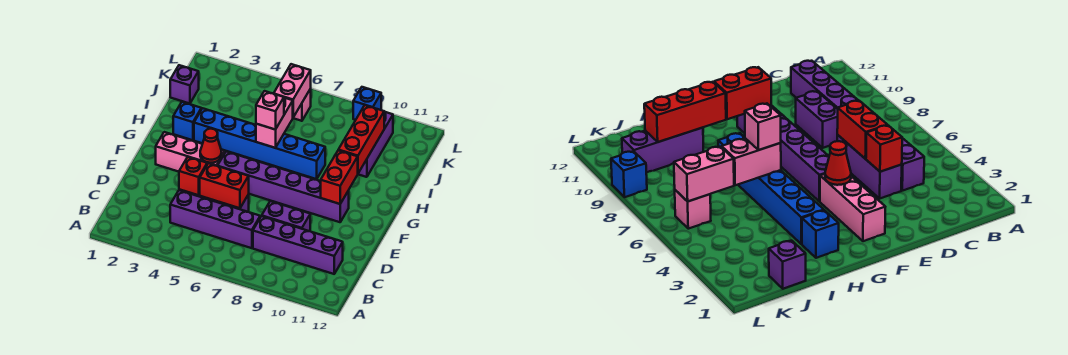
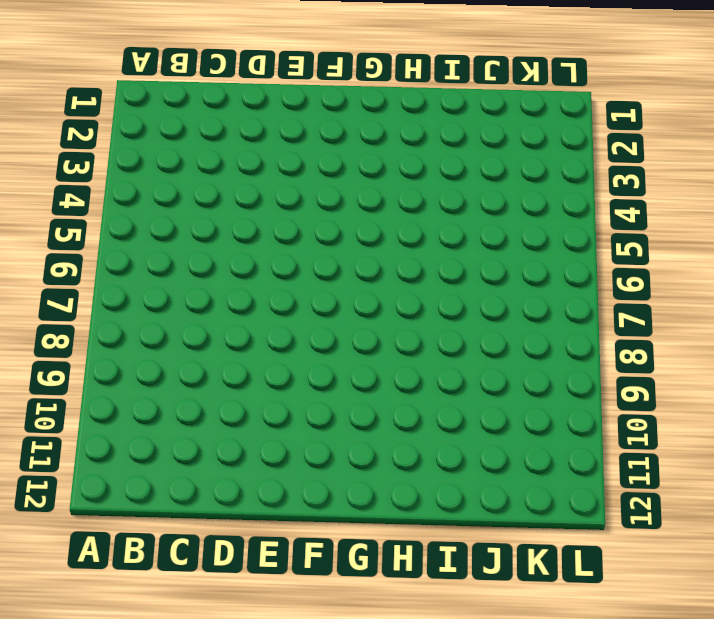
none -> purple 1x4 brick [170,190,260,248]
none -> purple 1x4 brick [253,216,343,274]
none -> purple 1x3 brick [837,135,902,198]

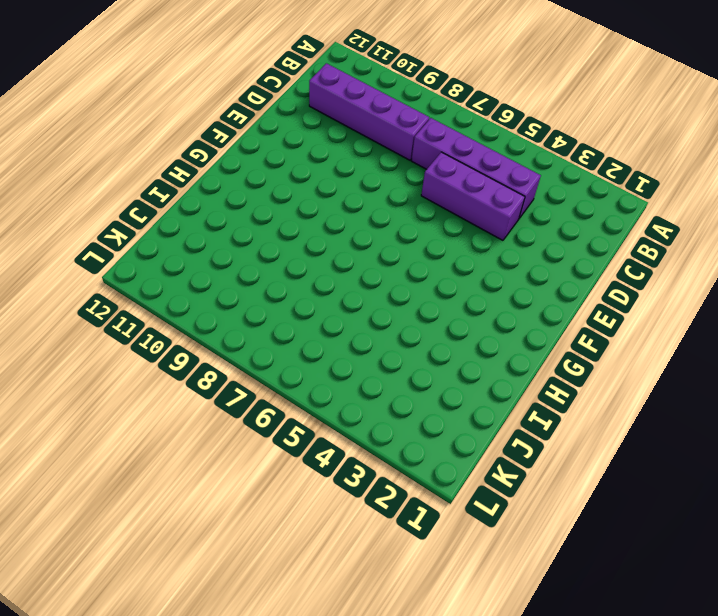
none -> purple 1x2 brick [262,201,310,231]
none -> pink 1x3 brick [156,132,225,172]
none -> purple 1x6 brick [218,152,349,222]

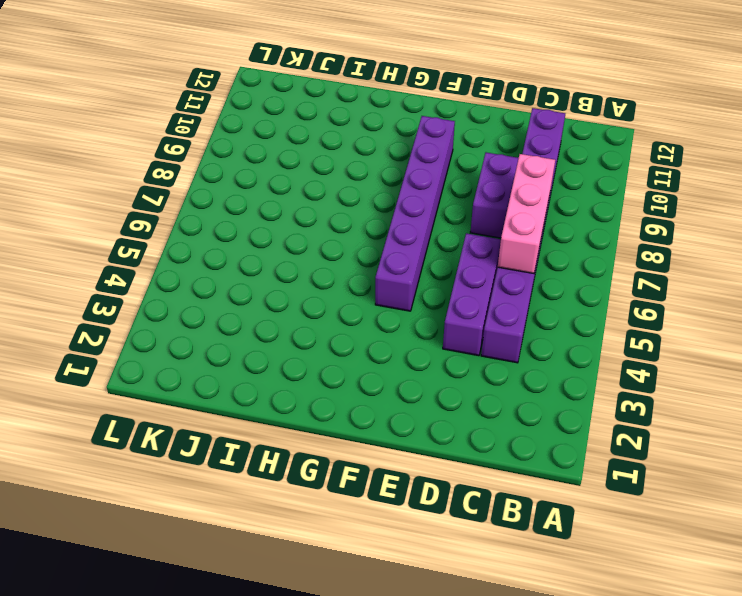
pink 1x3 brick [498,154,555,273] -> pink 1x3 brick moved to [156,132,225,172]
none -> blue 1x1 brick [173,102,201,140]
none -> blue 1x6 brick [194,108,325,179]
none -> purple 1x3 brick [358,112,393,177]

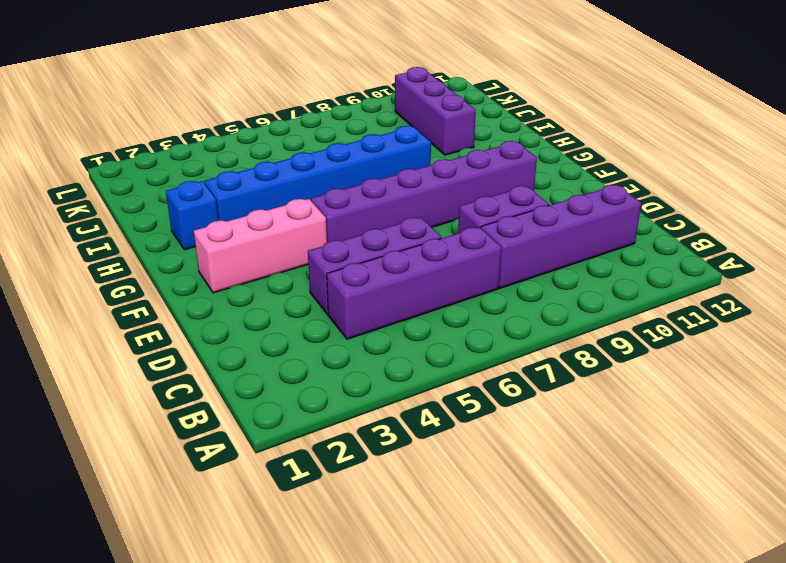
none -> purple 1x1 brick [170,65,199,104]
none -> pink 1x1 brick [293,89,311,121]
none -> blue 1x1 brick [353,87,381,120]

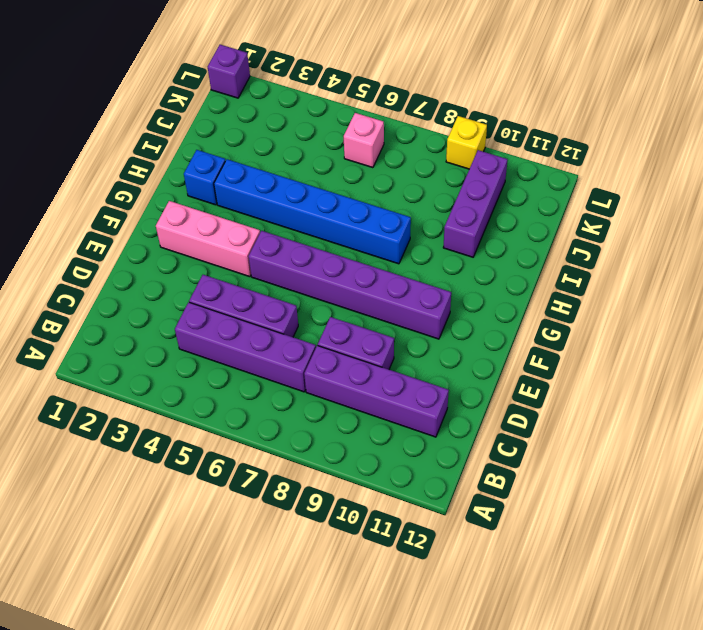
purple 1x1 brick [208,45,250,98] -> purple 1x1 brick moved to [170,65,199,104]
yellow 1x1 brick [446,116,487,169] -> blue 1x1 brick [353,87,381,120]
none -> red 1x1 brick [179,157,207,195]
none -> red 1x2 brick [200,163,249,208]
none -> red 1x1 cone [200,129,222,163]

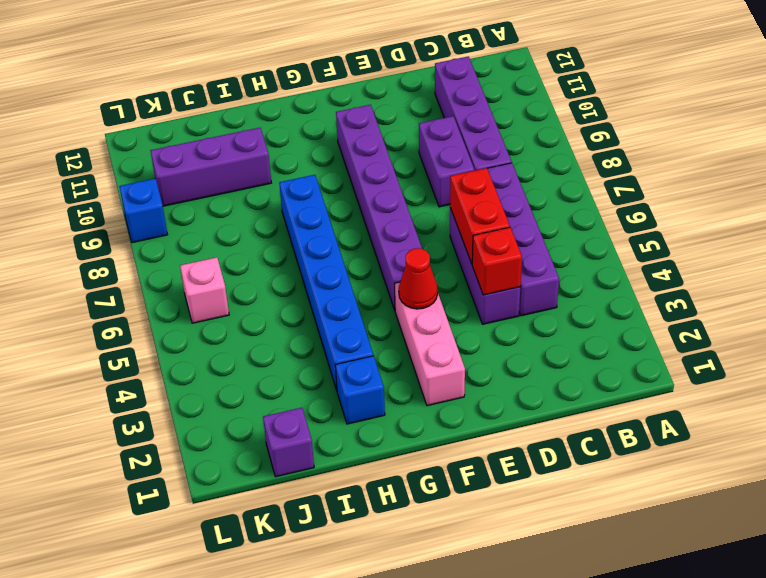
none -> red 1x2 brick [321,150,358,204]
none -> pink 1x2 brick [256,98,293,148]
none -> red 1x3 brick [339,105,384,173]

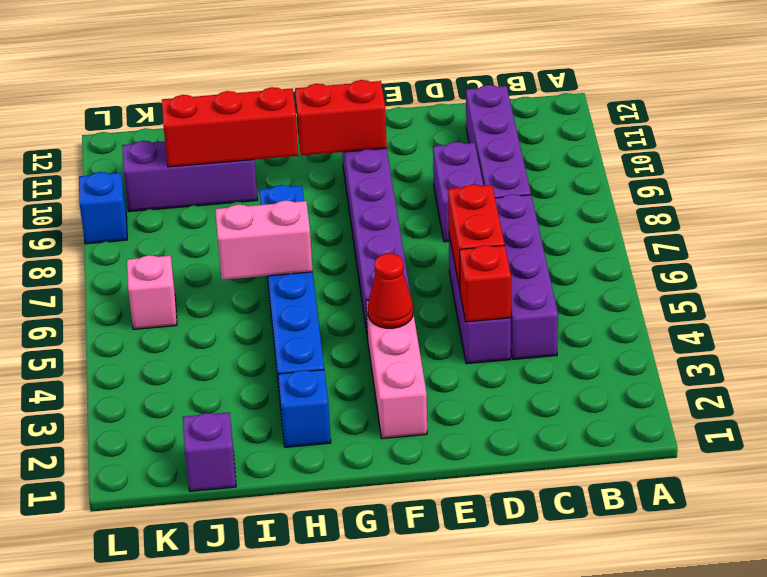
none -> pink 1x2 brick [274,64,311,117]
none -> pink 1x1 brick [256,91,284,130]

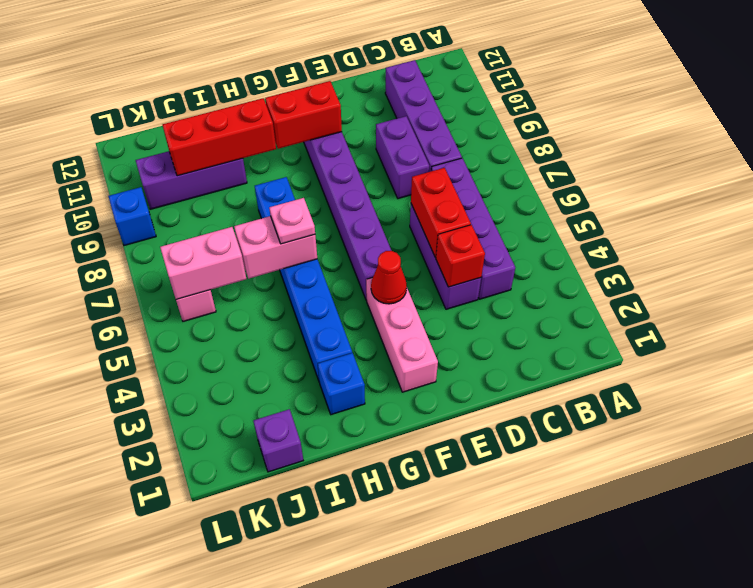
pink 1x1 plate [269,198,315,244] -> pink 1x1 brick [256,91,284,130]

